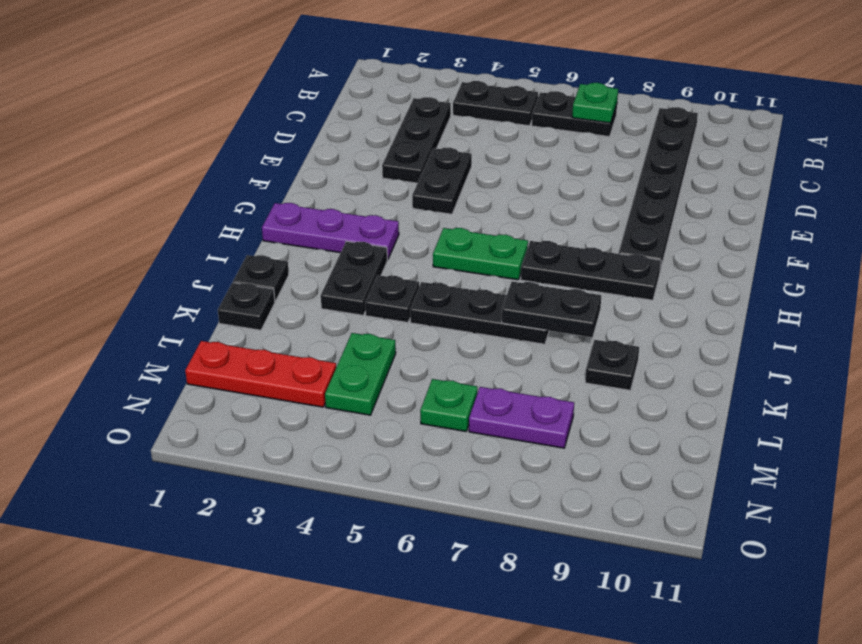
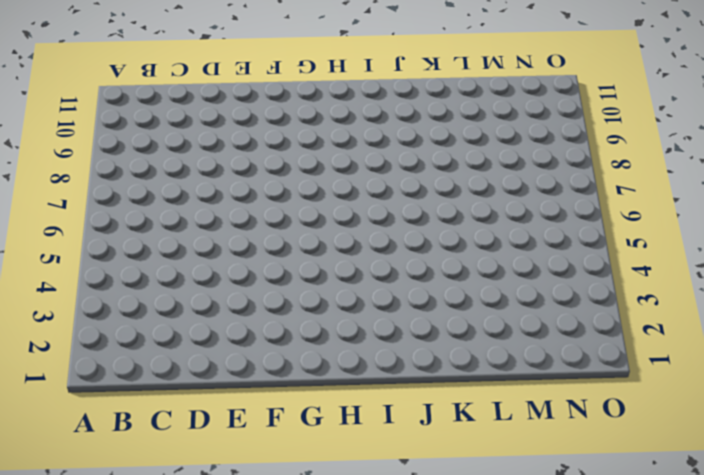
none -> black 1x2 plate [453,81,538,126]
none -> black 1x2 plate [532,91,617,137]
none -> black 1x6 plate [619,107,698,270]

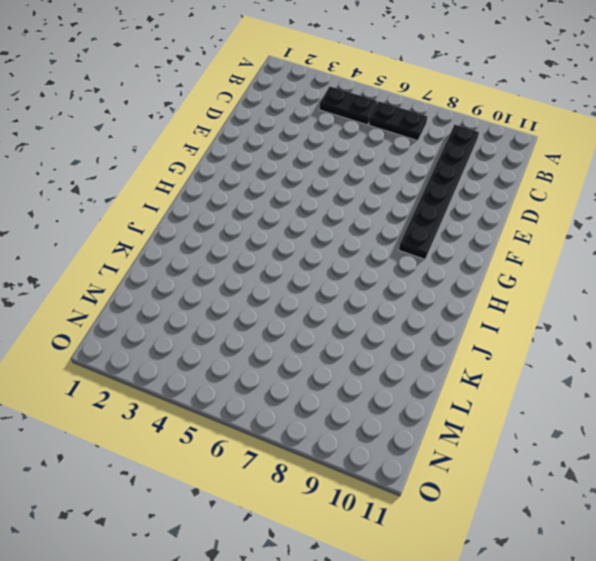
none -> black 1x3 plate [382,97,451,183]
none -> black 1x2 plate [412,148,472,214]
none -> purple 1x3 plate [262,203,399,260]

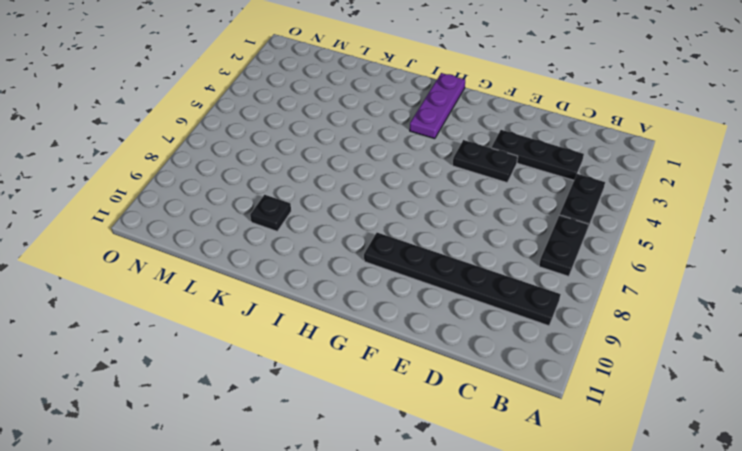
none -> green 1x2 plate [433,228,528,280]
none -> black 1x3 plate [521,241,661,300]
none -> black 1x2 plate [321,241,387,315]

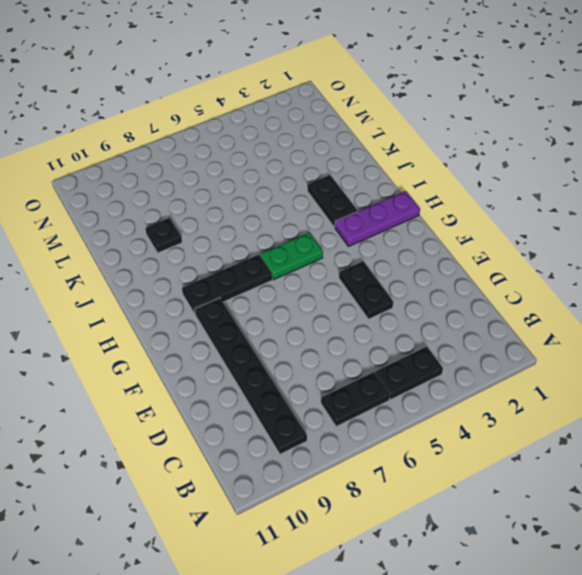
none -> black 1x3 plate [382,97,451,183]
none -> black 1x1 plate [233,255,289,301]
none -> black 1x1 plate [365,275,419,322]

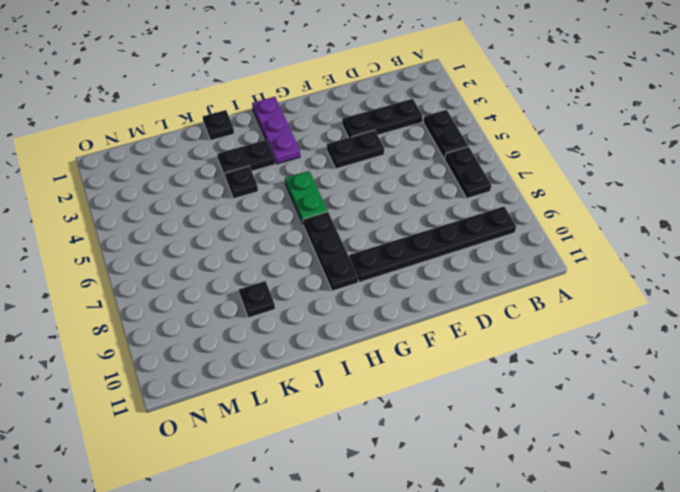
none -> black 1x3 plate [410,282,549,344]
none -> black 1x1 plate [218,283,275,330]
none -> green 1x2 plate [325,333,396,415]

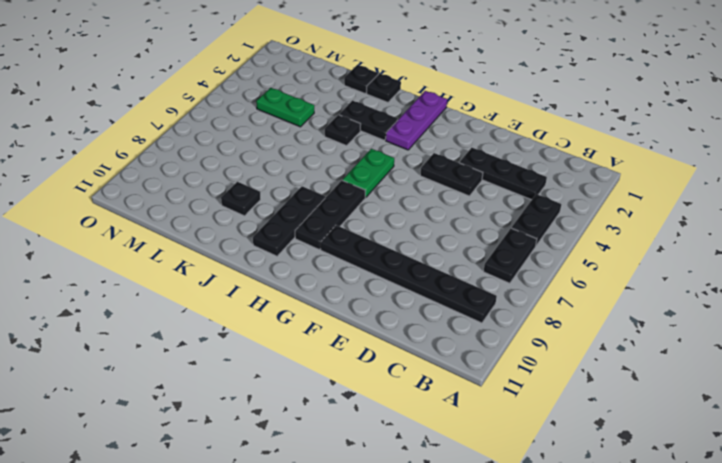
black 1x3 plate [253,186,325,256] -> black 1x3 plate moved to [410,282,549,344]
none -> red 1x3 plate [185,341,336,407]
none -> green 1x1 plate [420,379,477,431]
none -> purple 1x2 plate [469,387,574,448]

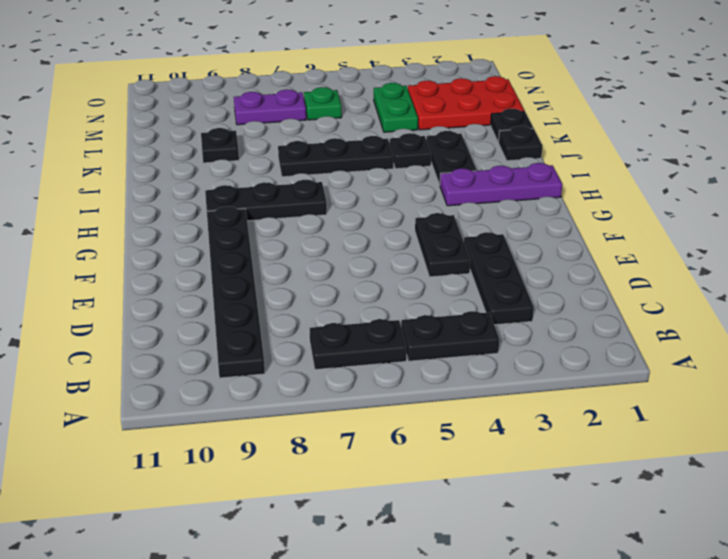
red 2x3 plate [408,76,524,130] -> red 1x3 plate [185,341,336,407]
none -> green 1x2 plate [433,228,528,280]
none -> green 1x1 plate [572,83,618,123]
none -> black 1x2 plate [502,282,601,337]

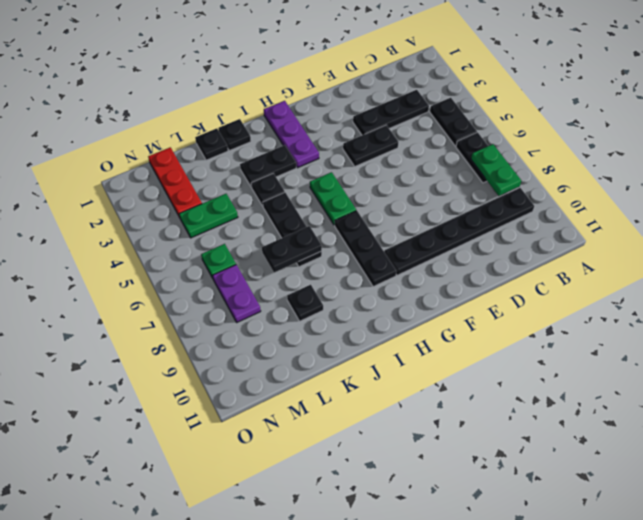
green 1x2 plate [471,144,521,196] -> green 1x1 plate [572,83,618,123]
black 1x2 plate [262,226,322,272] -> black 1x2 plate turned to [502,282,601,337]

